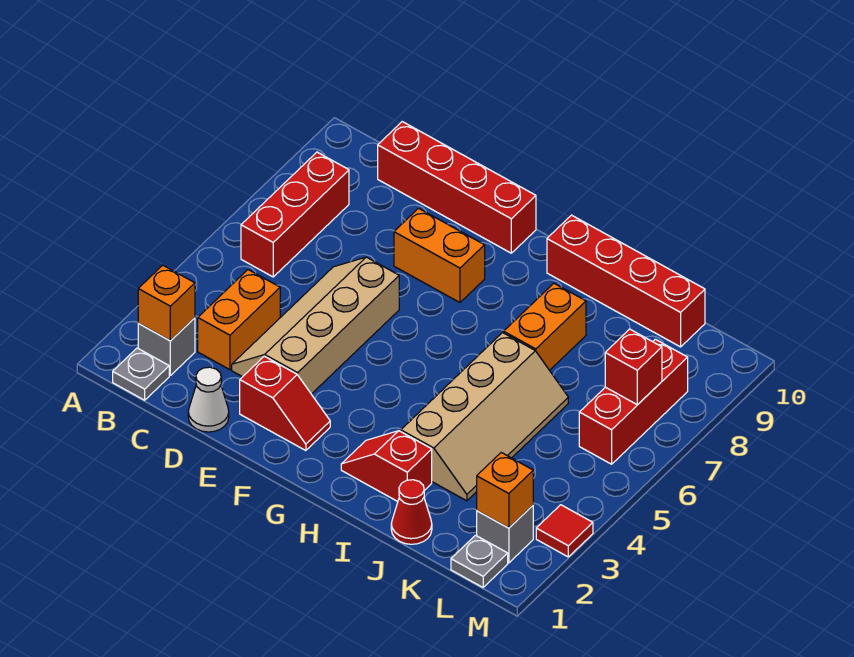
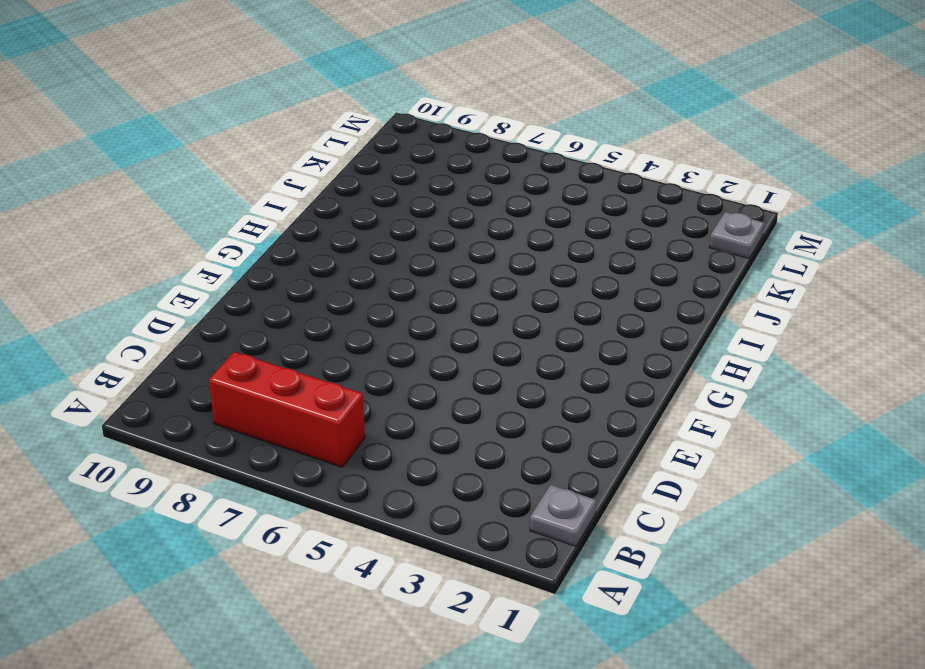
none -> grey 1x1 brick [138,318,195,375]
none -> orange 1x2 brick [198,270,280,370]
none -> red 1x4 brick [378,122,536,253]

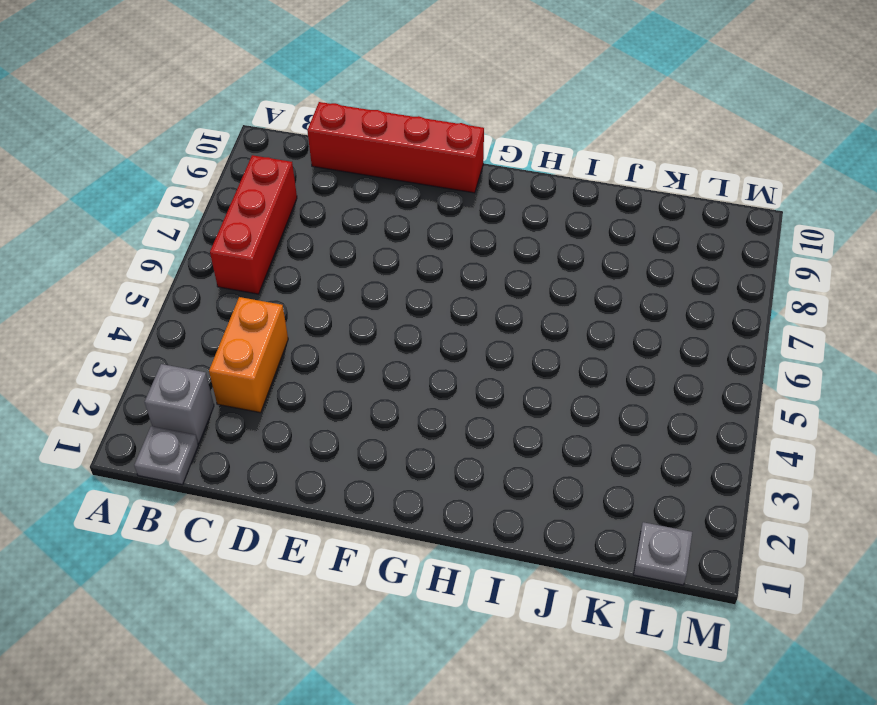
none -> white 1x1 cone [188,367,229,432]
none -> tan 2x4 slope [232,257,399,394]
none -> red 1x2 slope [240,356,330,451]

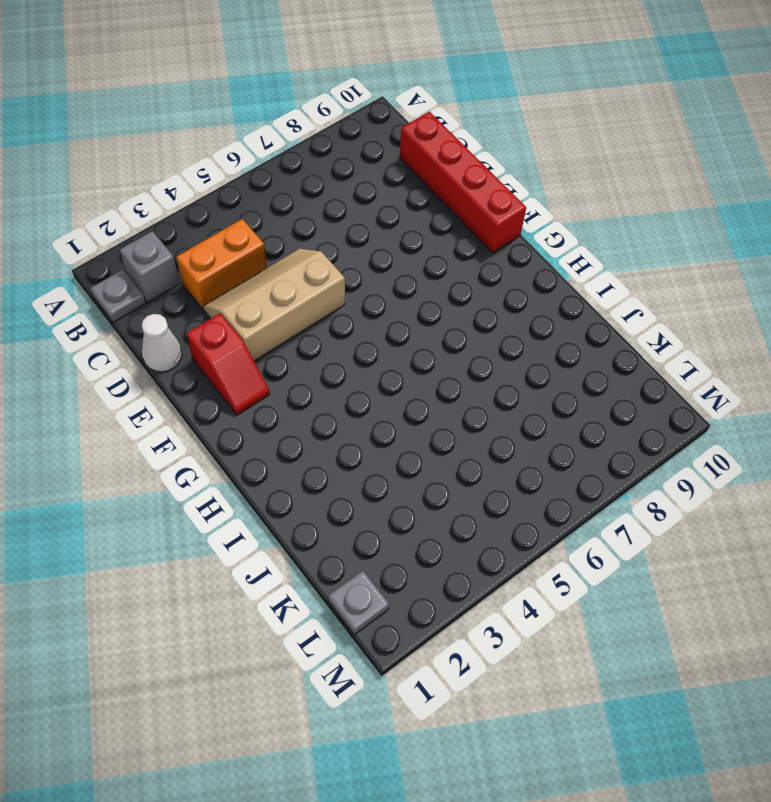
tan 2x3 slope [203,249,345,361] -> tan 2x4 slope [232,257,399,394]
none -> red 1x3 brick [241,152,349,277]
none -> orange 1x2 brick [394,208,485,302]
none -> red 1x2 slope [341,431,432,501]

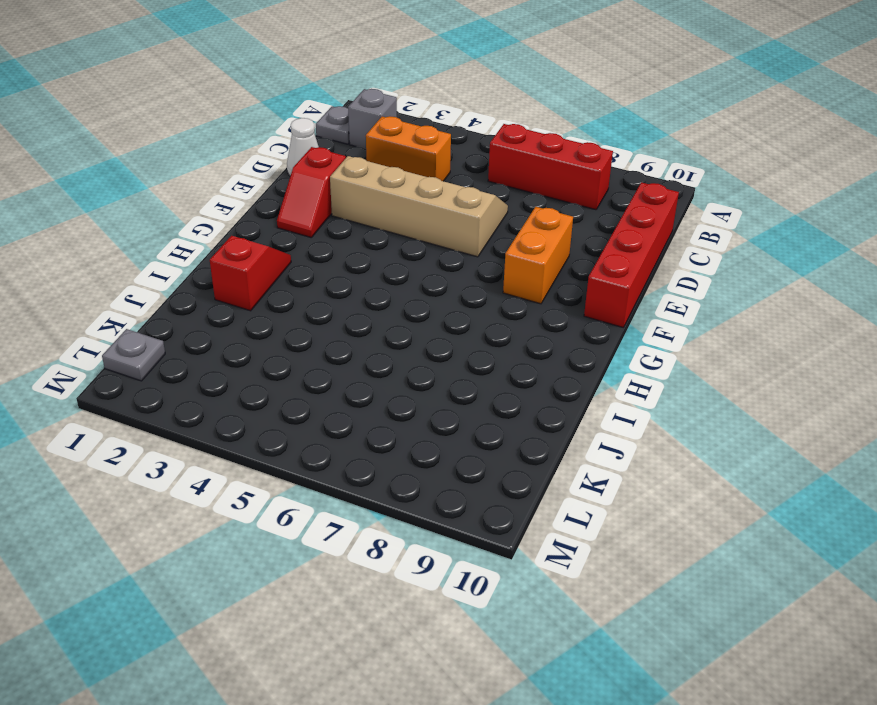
none -> red 1x4 brick [547,215,705,347]
none -> tan 2x4 slope [401,333,568,501]
none -> orange 1x2 brick [504,283,586,370]

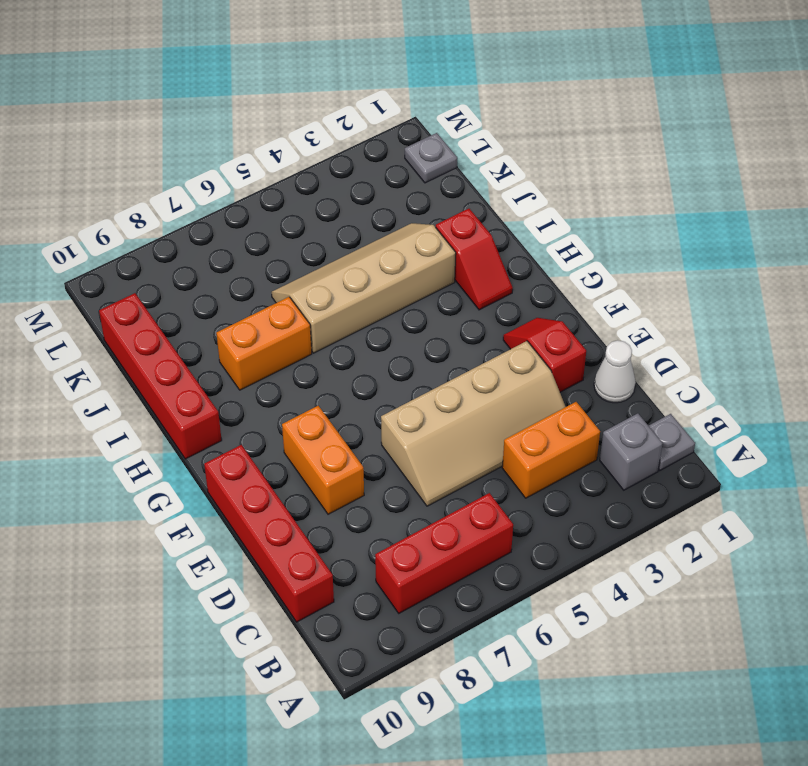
none -> red 1x1 cone [391,480,432,544]
none -> grey 1x1 brick [477,506,533,563]
none -> red 1x3 brick [579,339,688,464]

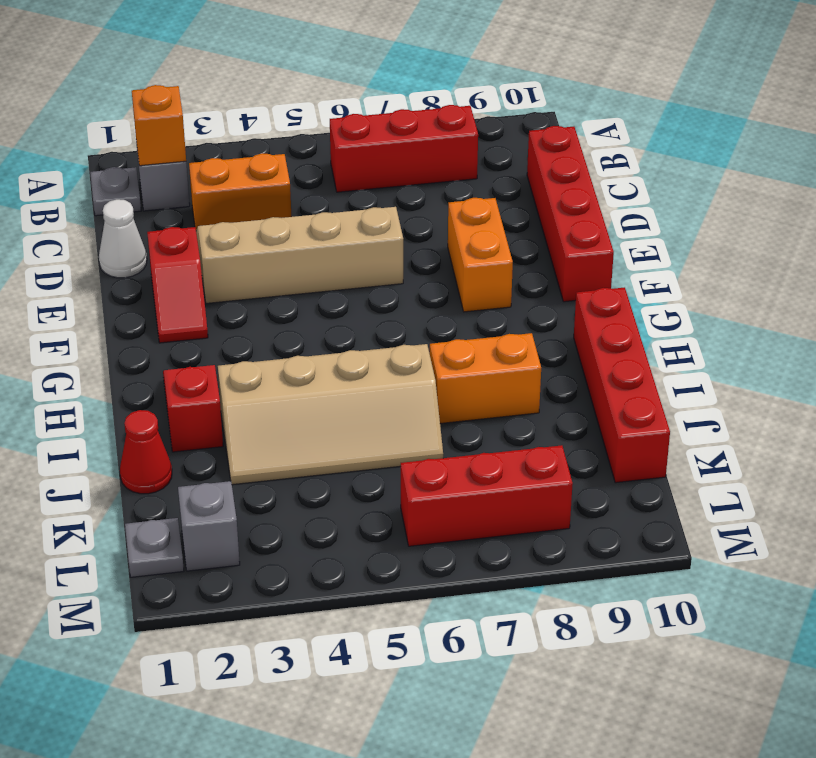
none -> red 1x1 tile [536,505,593,557]
none -> orange 1x1 brick [477,453,533,528]
none -> red 1x1 brick [605,329,662,405]

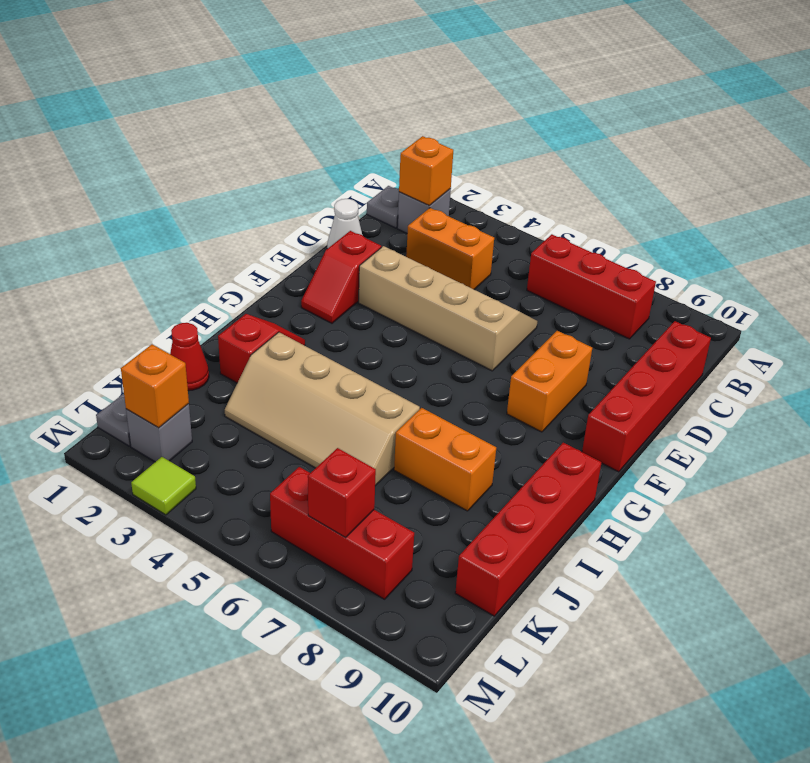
lime 1x1 tile [131,457,196,515] -> red 1x1 tile [536,505,593,557]

